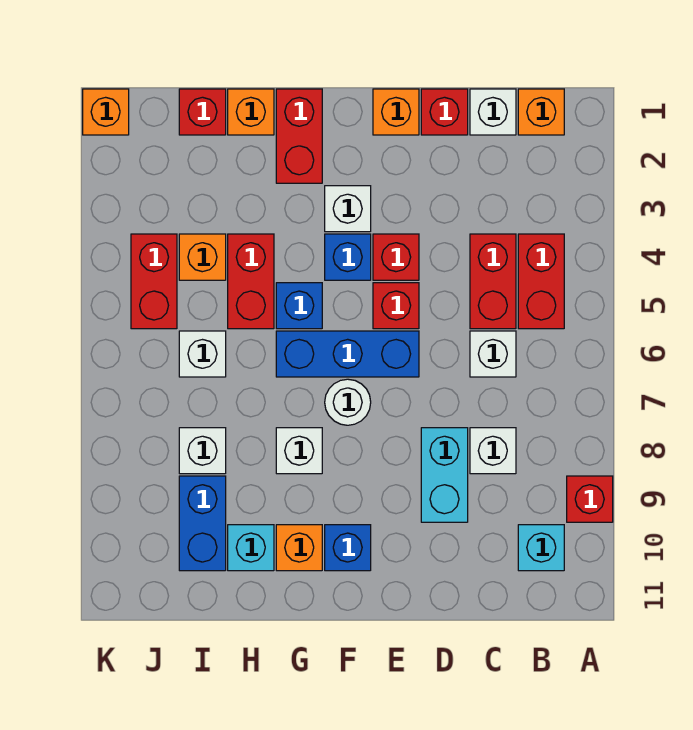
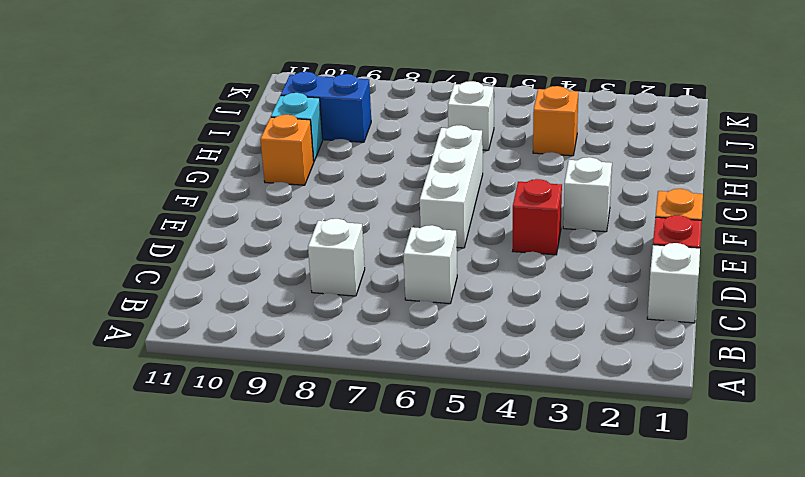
white 1x3 brick [420,125,483,248] -> blue 1x3 brick [276,331,419,377]
none -> red 1x1 brick [567,476,613,522]
none -> orange 1x1 brick [518,89,564,135]
none -> red 1x2 brick [518,234,564,329]
none -> cyan 1x1 brick [518,525,564,571]

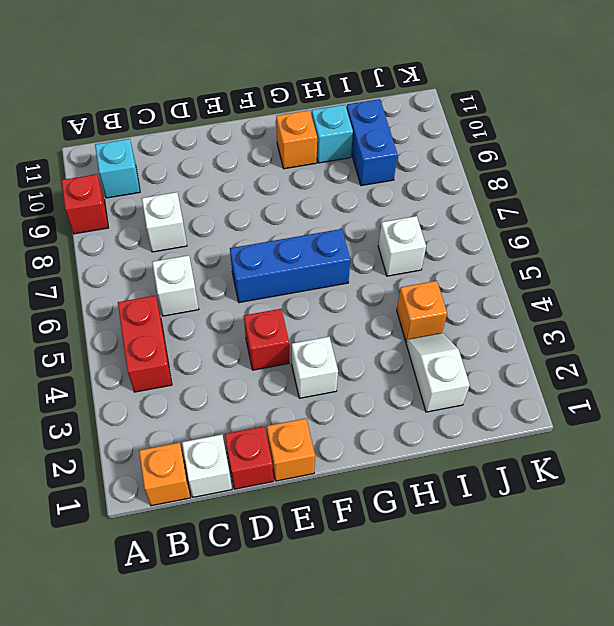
white 1x2 slope [406,333,470,412] -> none
none -> red 1x2 brick [470,234,516,329]
none -> cyan 1x2 brick [421,428,468,522]
none -> red 1x1 brick [373,283,419,329]
none -> blue 1x1 brick [325,234,371,280]

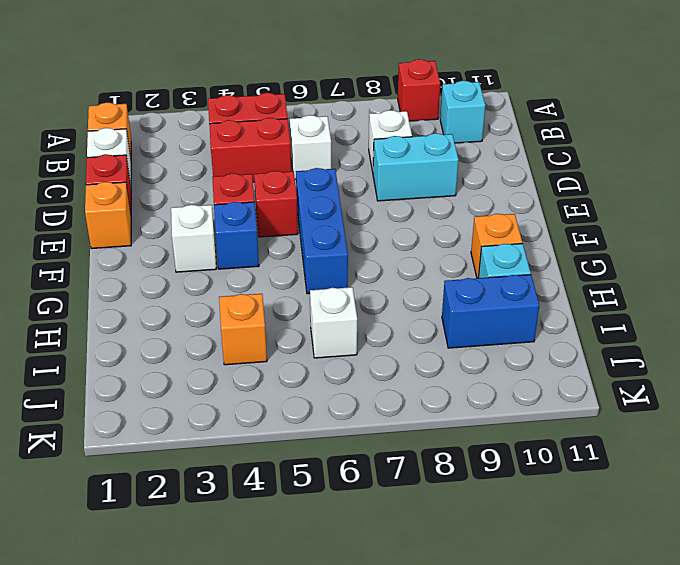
none -> white 1x1 round brick [325,379,371,425]
none -> blue 1x1 brick [325,525,371,571]
none -> red 1x2 brick [276,89,322,183]
none -> blue 1x1 brick [276,283,322,329]

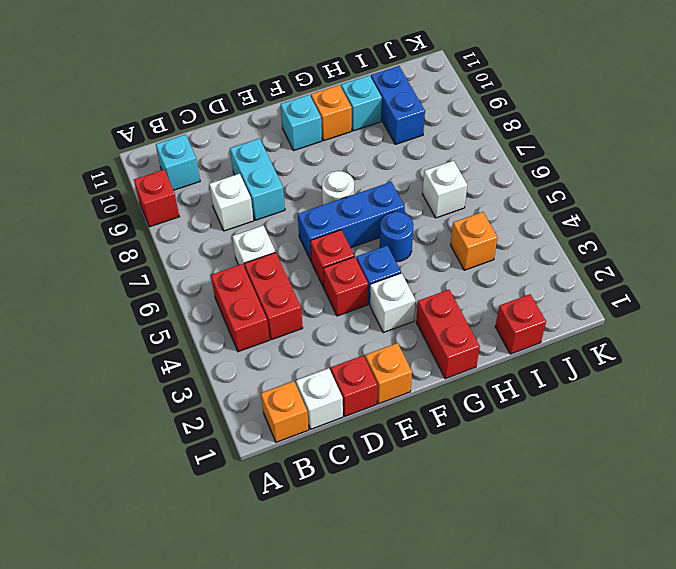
cyan 1x1 brick [281,95,322,151] -> blue 1x1 brick [325,525,371,571]
blue 1x1 round brick [380,212,414,262] -> blue 1x1 brick [276,283,322,329]
none -> white 1x1 brick [276,428,322,474]
none -> orange 1x1 brick [228,89,274,135]
none -> red 1x2 brick [228,234,274,329]
none -> white 1x1 brick [179,428,226,474]

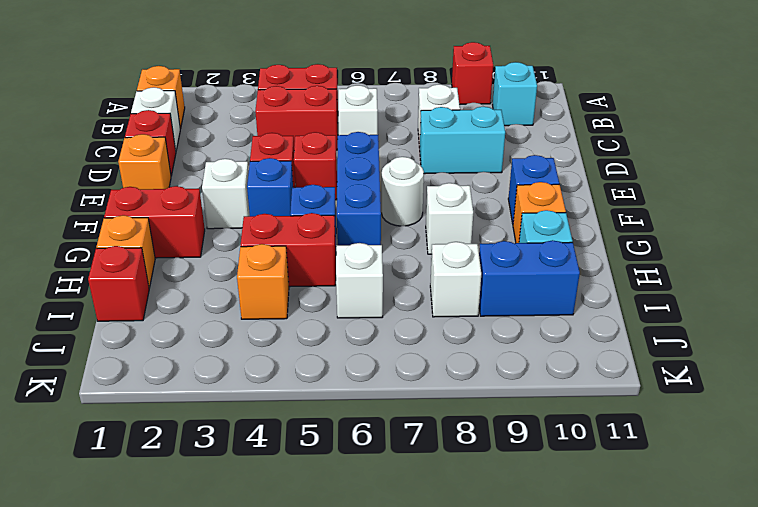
none -> red 1x2 brick [131,234,177,329]
none -> orange 1x1 brick [83,89,129,135]

